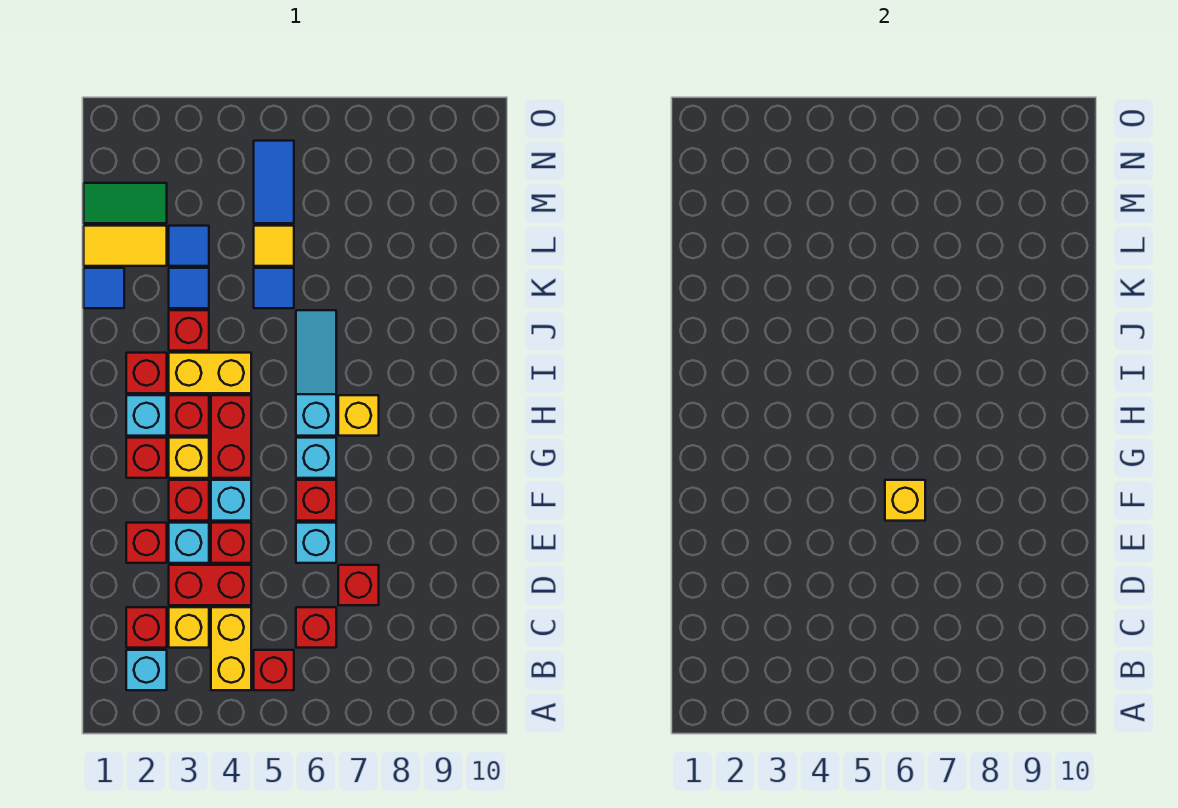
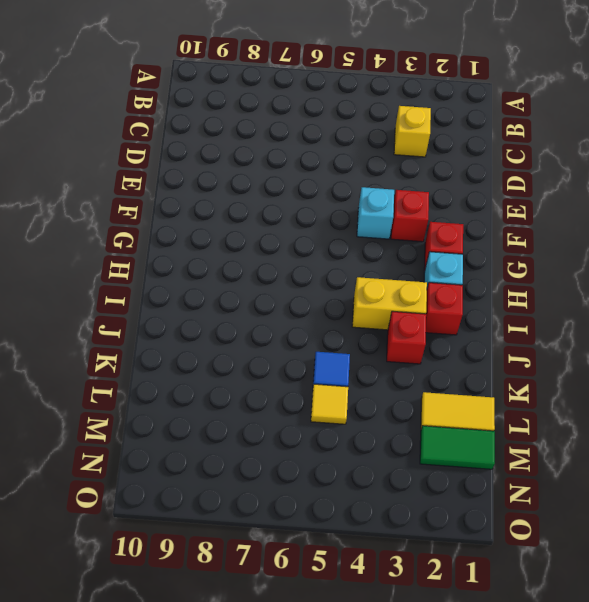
none -> cyan 1x1 brick [126,650,167,690]
none -> yellow 1x2 brick [211,607,251,690]
none -> red 1x1 brick [254,650,294,690]
none -> red 1x1 brick [126,607,167,648]

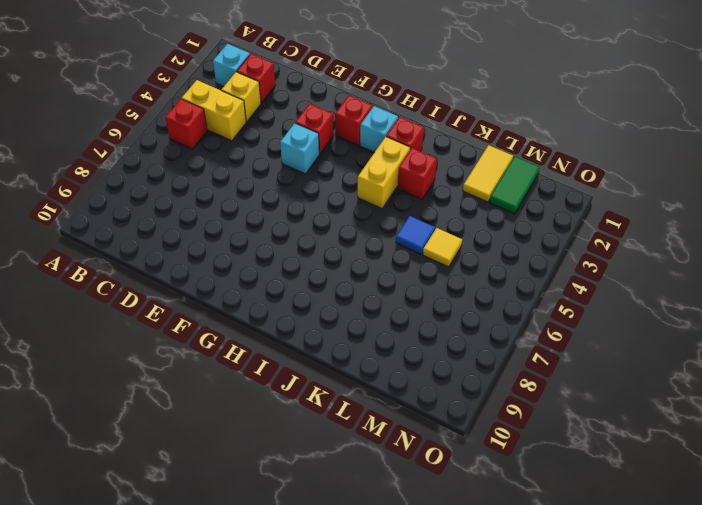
none -> red 1x1 brick [296,607,336,648]
none -> red 1x2 brick [169,565,251,605]
none -> red 1x1 brick [338,565,379,605]
none -> red 1x1 brick [126,523,167,563]

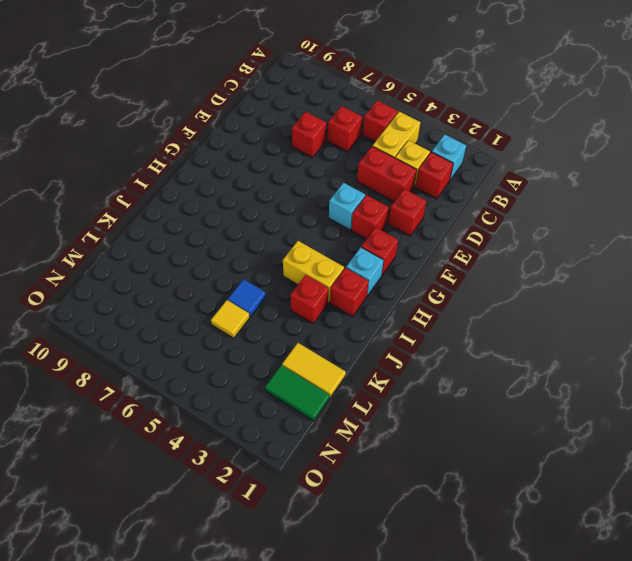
none -> cyan 1x1 brick [169,523,209,563]
none -> red 1x1 brick [211,523,251,563]
none -> cyan 1x1 brick [296,523,336,563]
none -> red 1x1 brick [296,480,336,521]

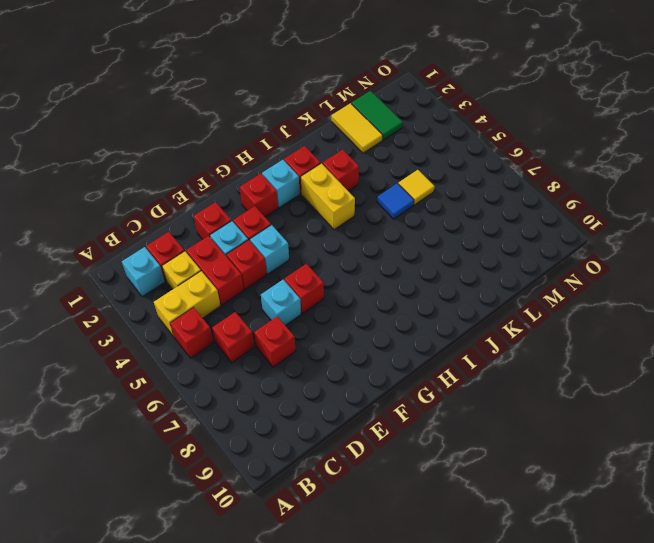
none -> yellow 1x1 brick [169,438,209,478]
none -> red 1x2 brick [211,395,251,478]
none -> cyan 1x1 brick [296,438,336,478]
none -> red 1x1 brick [169,395,209,436]

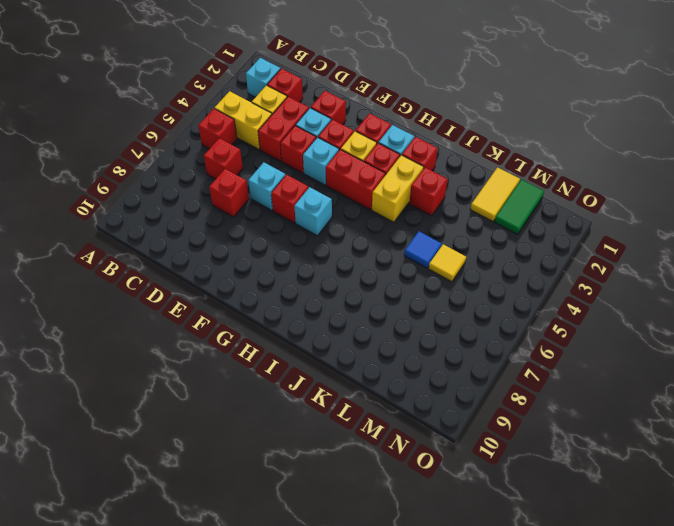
none -> cyan 1x3 slope [296,310,336,436]
none -> yellow 1x1 brick [338,395,379,436]
none -> blue 1x1 tile [84,268,124,308]
none -> blue 1x1 tile [169,268,209,308]

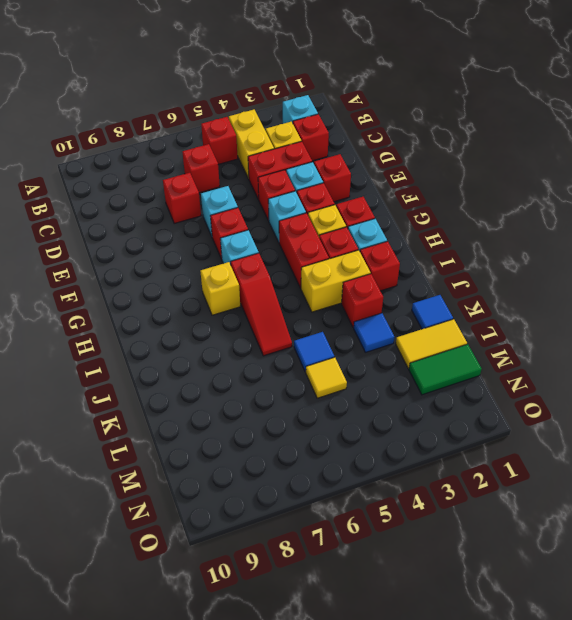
red 1x3 slope [231,253,292,356] -> cyan 1x3 slope [296,310,336,436]
none -> blue 1x1 tile [169,226,209,266]
none -> blue 1x2 tile [254,141,294,223]
none -> yellow 1x1 brick [885,480,925,521]

